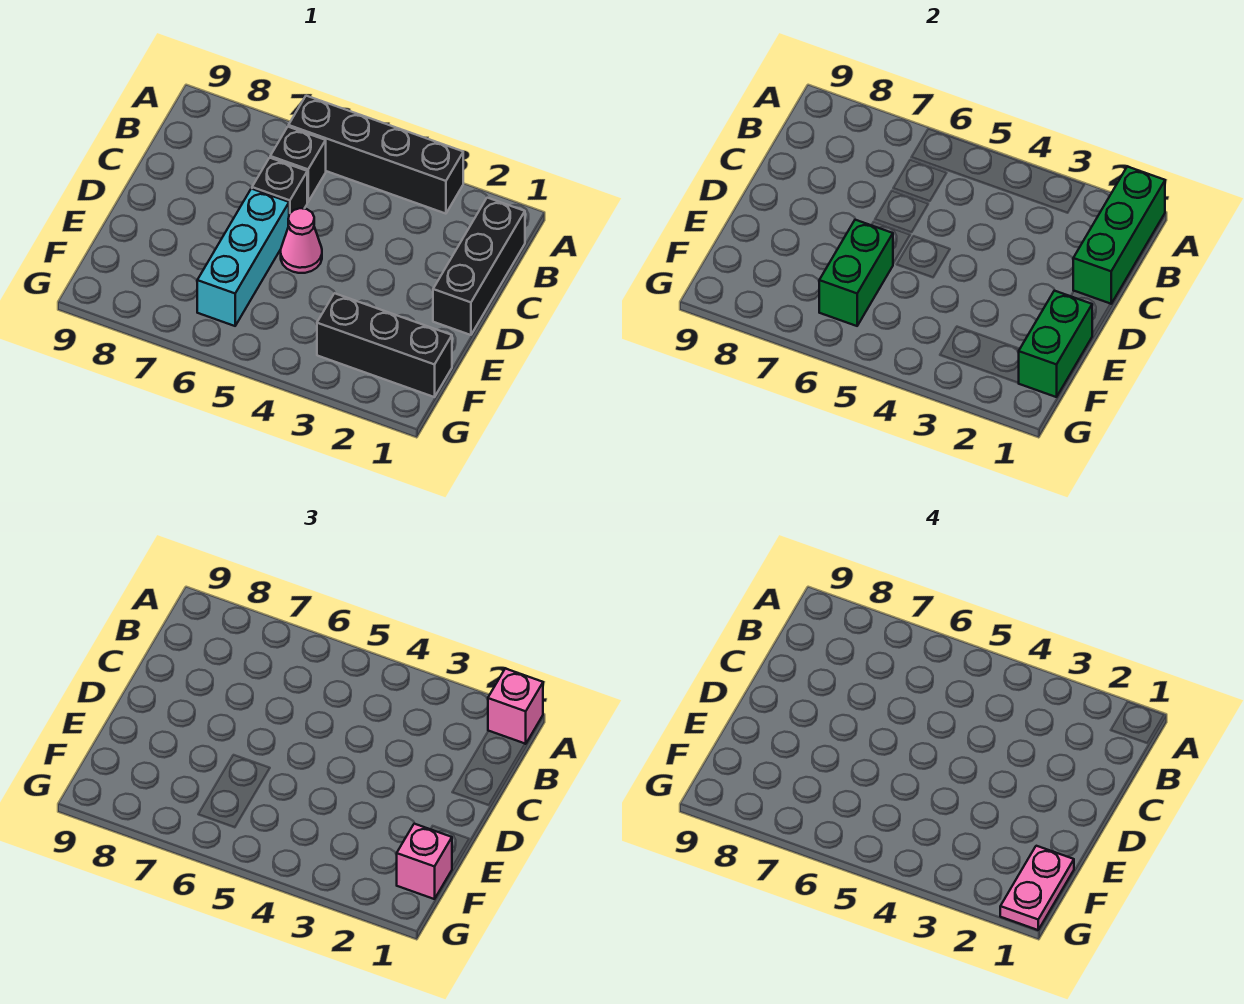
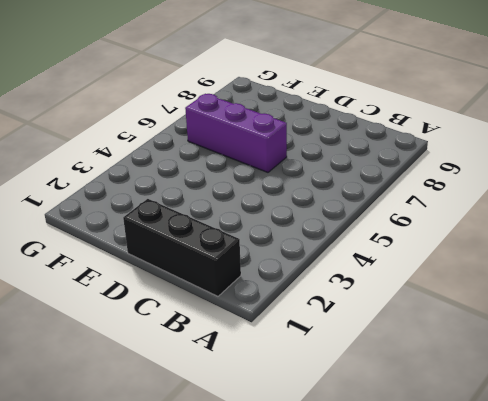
purple 1x3 brick [185,94,287,172] -> cyan 1x3 brick [197,189,289,326]
none -> black 1x4 brick [289,96,463,214]
none -> black 1x1 brick [270,127,326,202]
none -> black 1x1 brick [252,158,307,214]

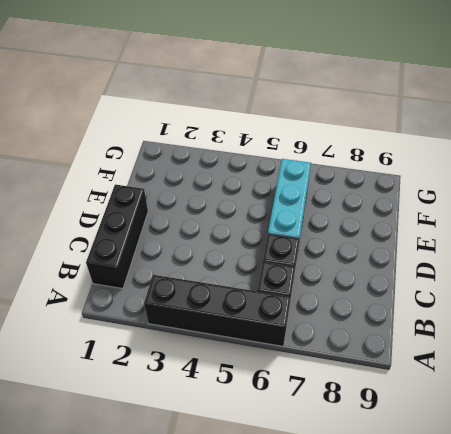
none -> pink 1x1 cone [281,208,322,273]
none -> black 1x3 brick [317,293,452,397]
none -> green 1x3 brick [1073,167,1165,304]

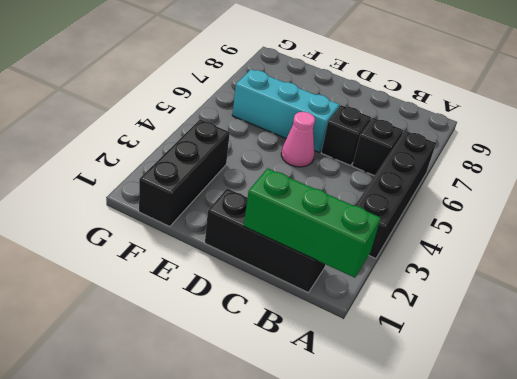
none -> green 1x2 brick [1019,291,1092,397]
none -> green 1x2 brick [819,220,893,326]
none -> pink 1x1 brick [488,669,543,744]

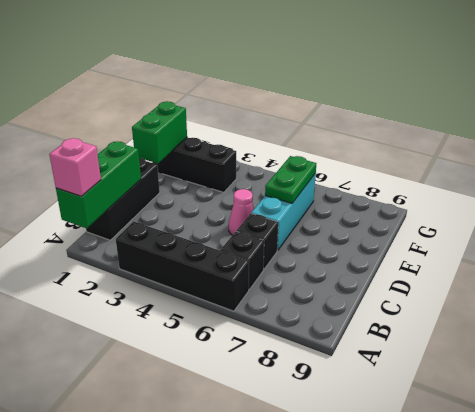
green 1x2 plate [265,156,316,203] -> green 1x2 brick [819,220,893,326]
none -> pink 1x1 brick [397,824,452,899]
none -> pink 1x2 plate [1000,846,1074,930]

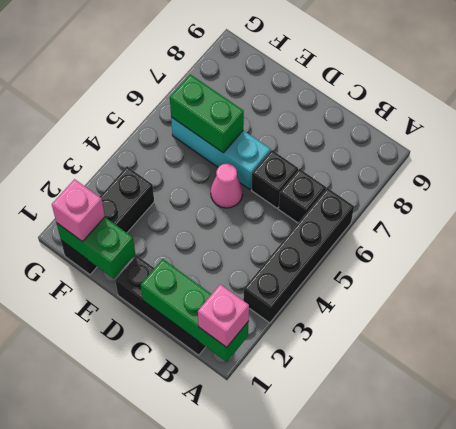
none -> pink 1x2 plate [1000,846,1074,930]

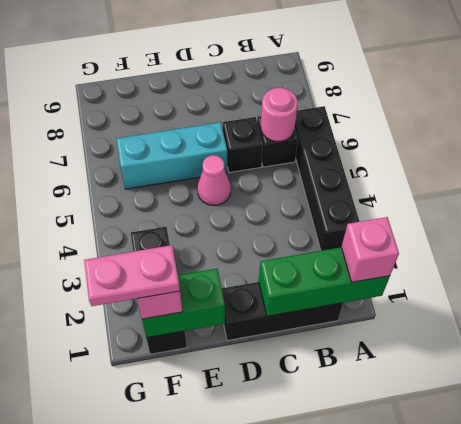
pink 1x1 round brick [261,88,298,142] -> none
none -> green 1x2 brick [819,220,893,326]

